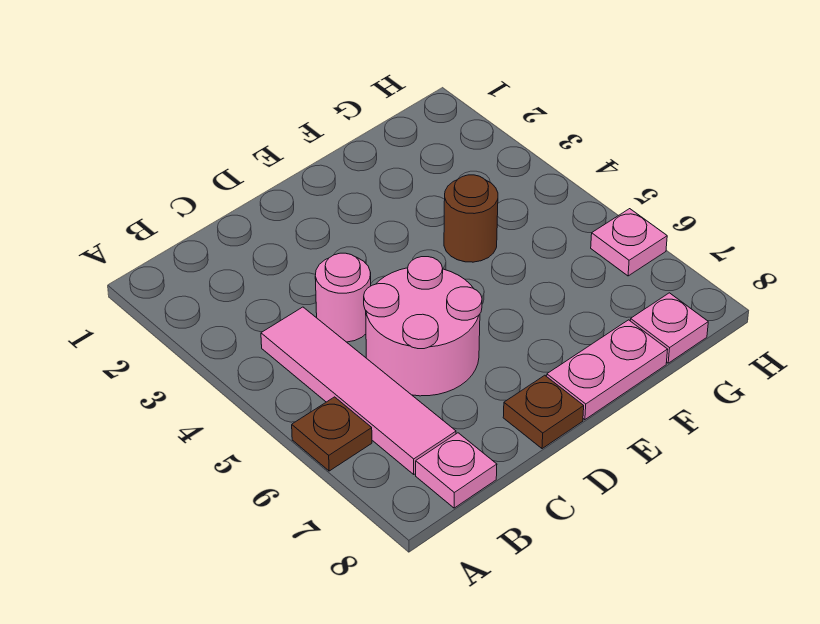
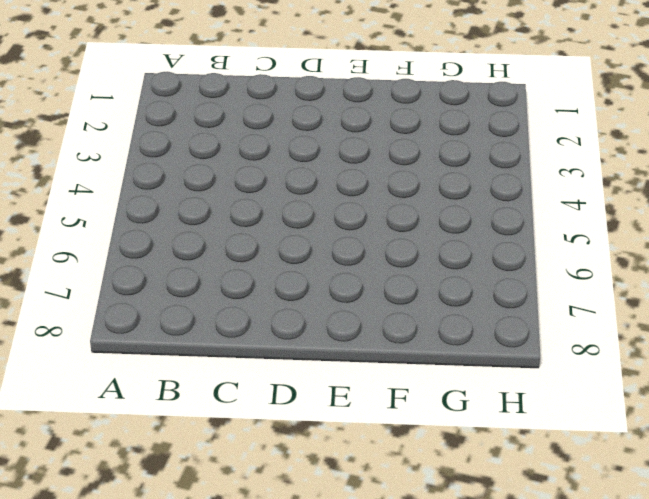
none -> brown 1x1 plate [292,397,372,471]
none -> pink 1x4 tile [261,307,456,474]

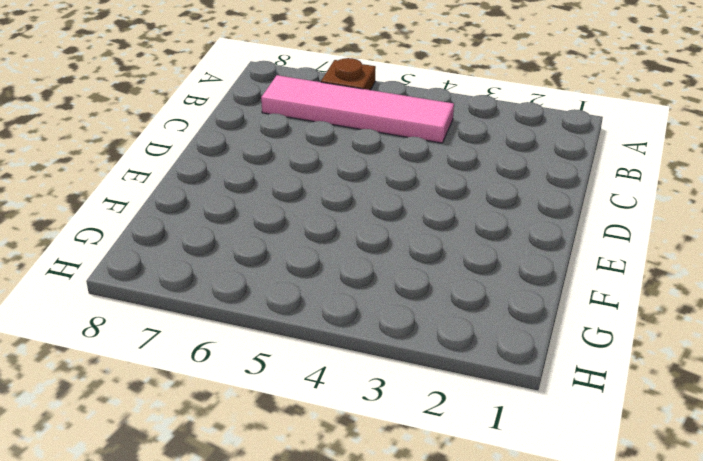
none -> pink 1x1 plate [416,433,497,508]
none -> pink 1x1 round brick [315,253,371,342]

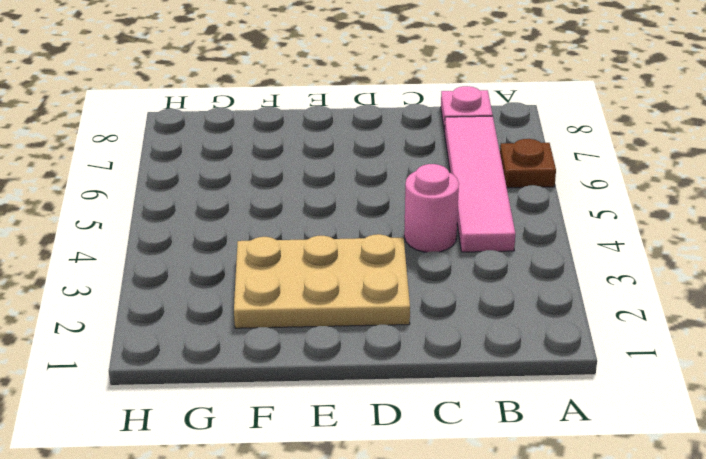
tan 2x3 plate [234,234,410,328] -> none
none -> pink 2x2 round brick [364,257,482,396]
none -> brown 1x1 plate [503,375,584,449]

